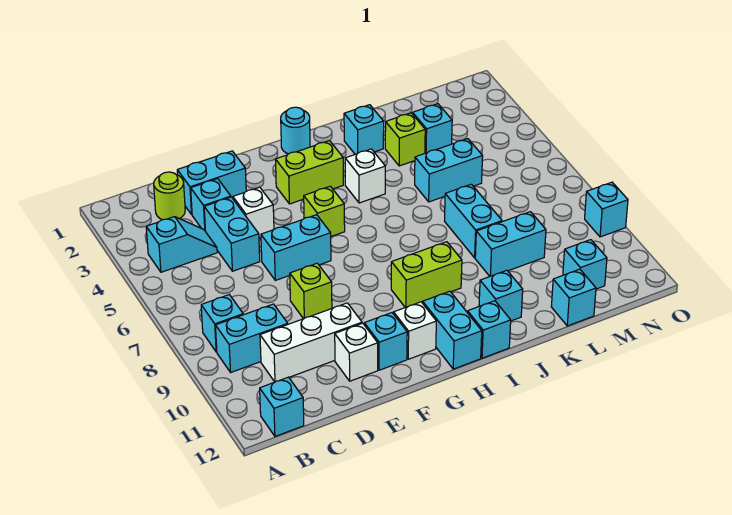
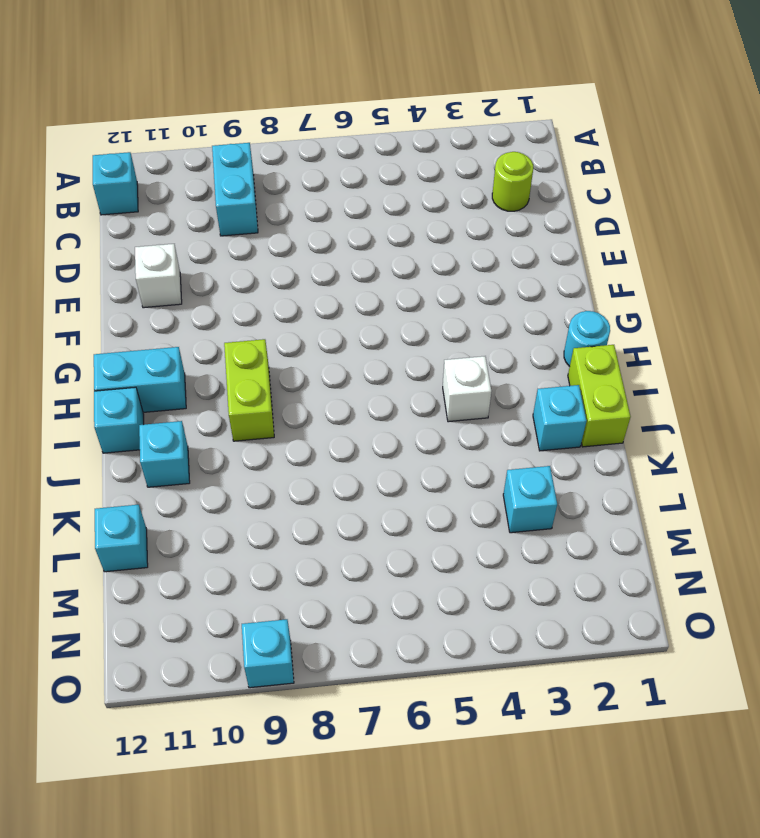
lime 1x2 brick [568,345,631,447] -> lime 1x2 brick moved to [275,141,343,204]
none -> cyan 1x2 slope [146,217,217,272]
none -> cyan 1x1 brick [201,295,243,352]
none -> white 1x3 brick [260,303,362,382]
none -> cyan 1x2 brick [177,151,246,214]

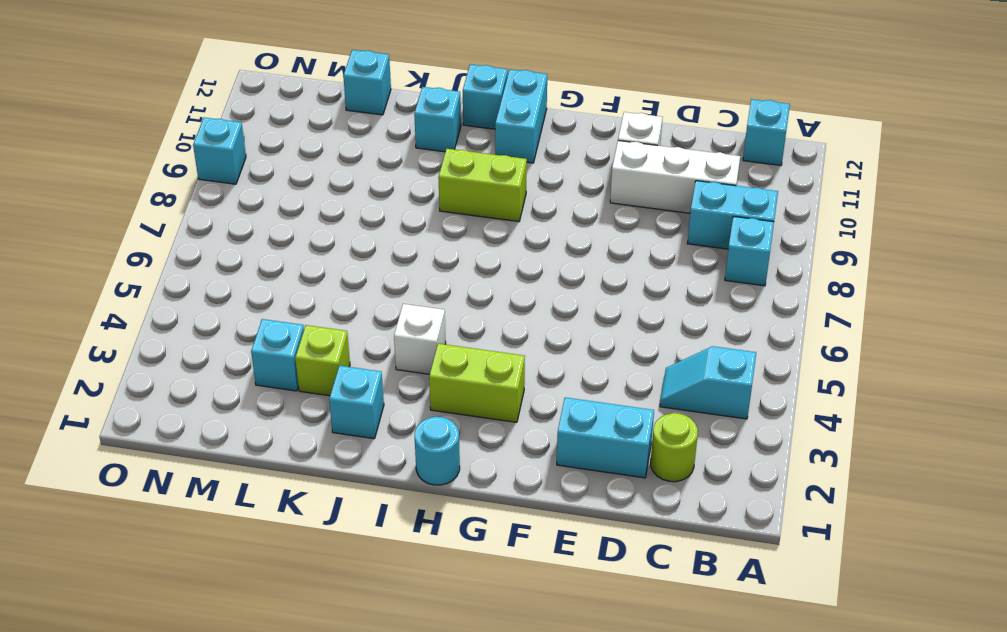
none -> cyan 1x1 brick [191,179,231,232]
none -> cyan 1x2 brick [204,197,260,271]
none -> white 1x1 brick [233,187,274,238]
none -> cyan 1x2 brick [261,215,331,280]

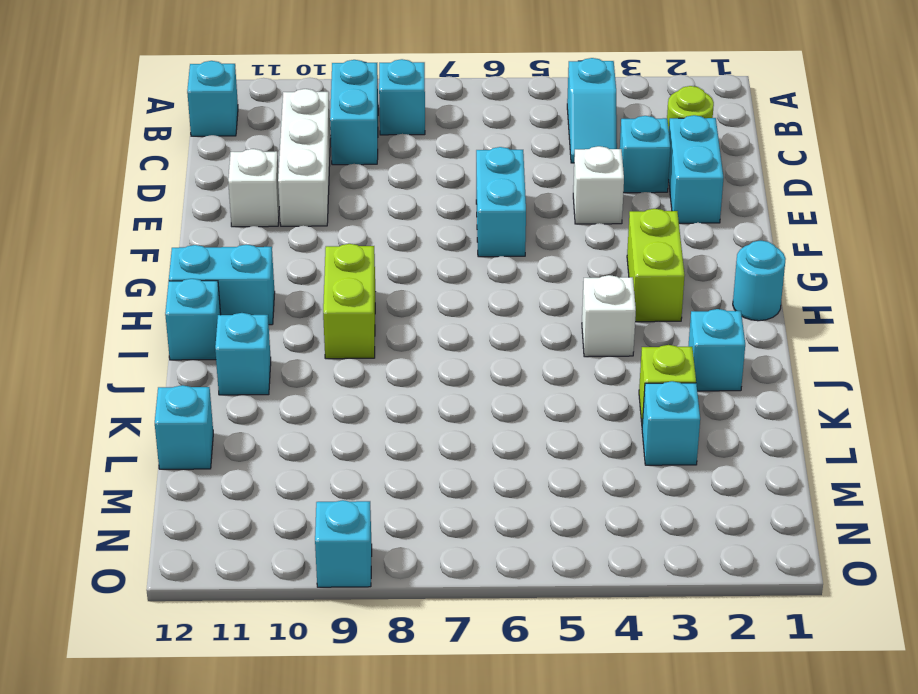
none -> cyan 1x2 brick [204,197,260,271]
none -> lime 1x1 brick [290,263,332,319]
none -> cyan 1x1 brick [364,313,407,370]
none -> lime 1x1 brick [304,186,345,236]

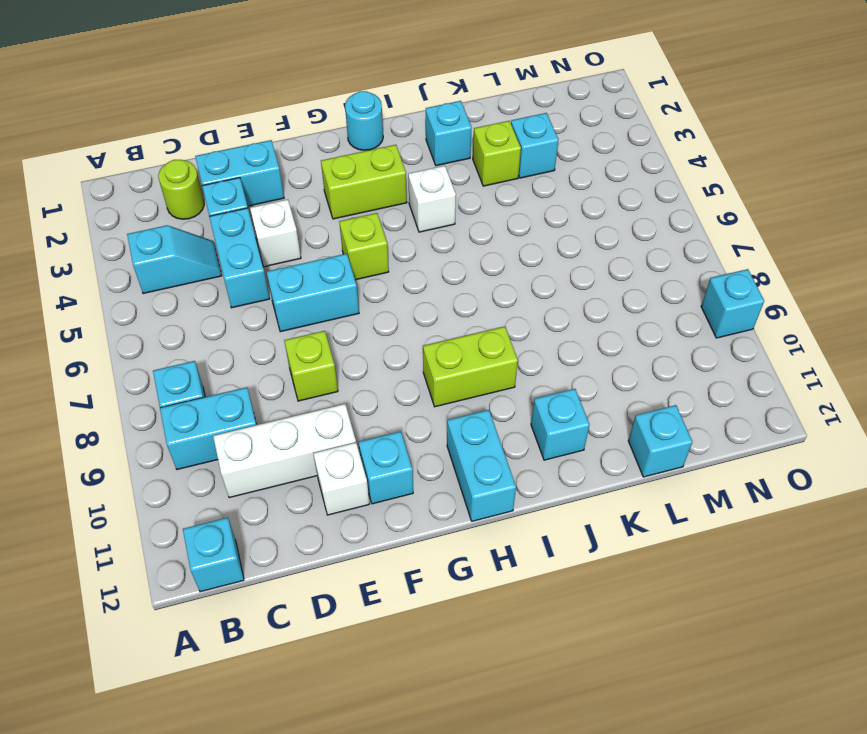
none -> white 1x1 brick [394,302,436,359]
none -> cyan 1x1 brick [467,301,511,358]
none -> cyan 1x2 brick [415,139,483,202]
none -> cyan 1x2 brick [445,184,502,258]

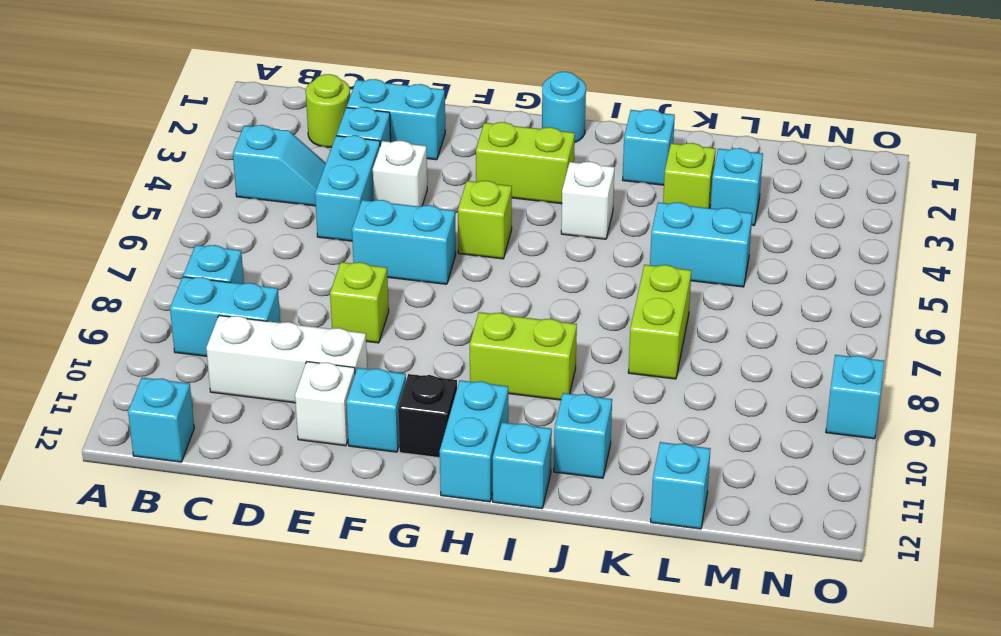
black 1x1 brick [398,374,457,458] -> white 1x1 brick [394,302,436,359]
lime 1x2 brick [628,265,691,379] -> cyan 1x2 brick [445,184,502,258]
none -> cyan 1x2 brick [475,212,546,276]
none -> cyan 1x1 brick [563,240,607,289]

